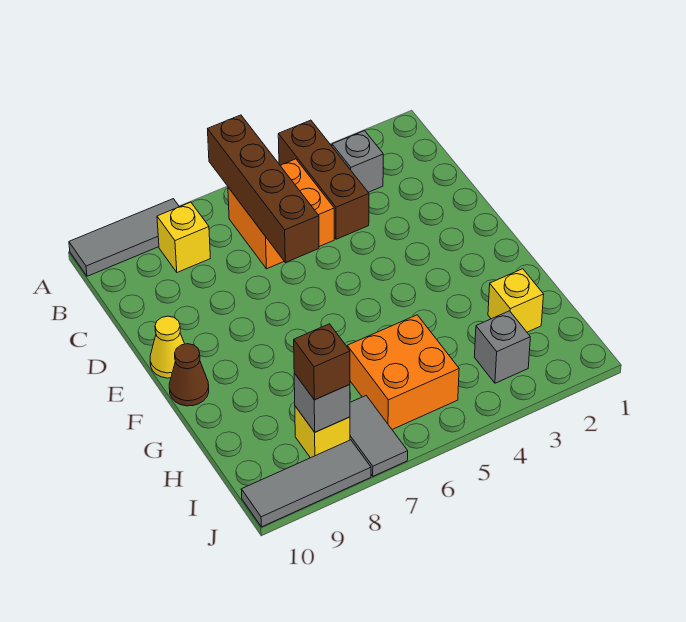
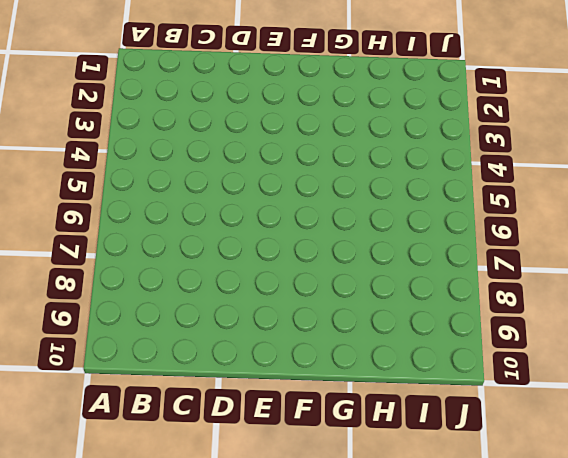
none -> brown 1x3 brick [278,120,369,239]
none -> grey 1x3 tile [69,199,179,276]
none -> grey 1x1 brick [332,131,383,192]

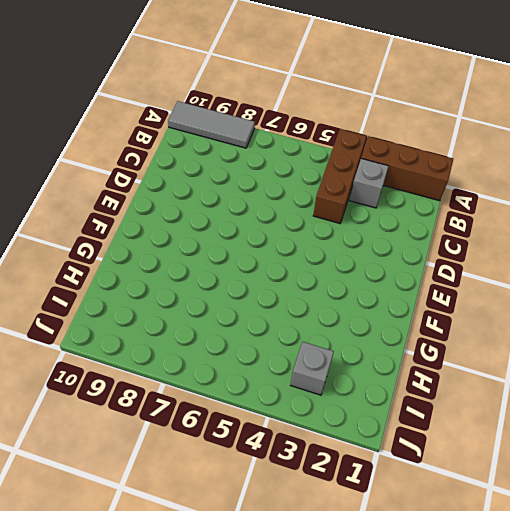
brown 1x3 brick [361,136,453,201] -> none
none -> orange 2x2 brick [228,159,334,269]
none -> yellow 1x1 brick [157,202,210,272]
none -> yellow 1x1 cone [150,316,184,378]

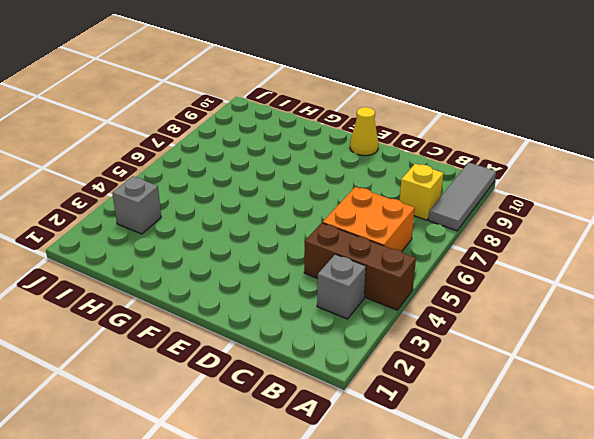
none -> brown 1x1 cone [169,344,209,406]
none -> yellow 1x1 brick [488,269,544,332]
none -> orange 2x2 brick [347,315,459,430]

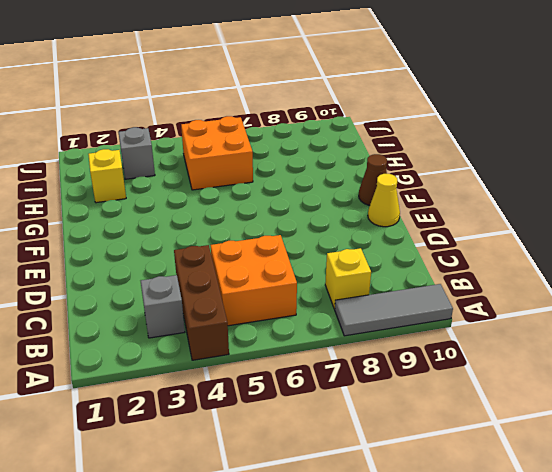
none -> grey 1x2 tile [350,396,408,476]
none -> yellow 1x1 brick [295,406,350,458]
none -> grey 1x3 tile [241,440,371,527]

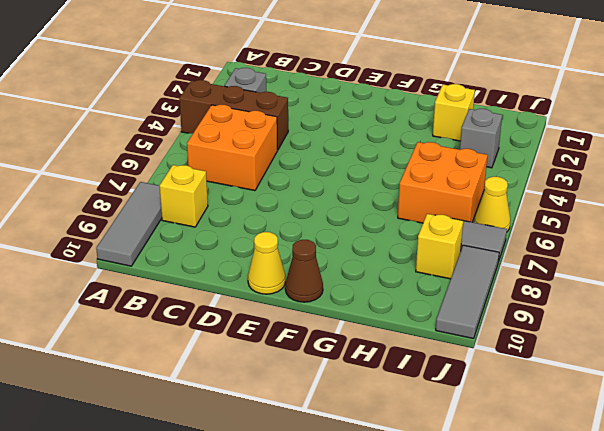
yellow 1x1 cone [474,177,510,232] -> none
none -> brown 1x4 brick [208,115,319,263]
none -> grey 1x1 brick [294,373,350,432]
none -> brown 1x1 brick [294,324,350,400]

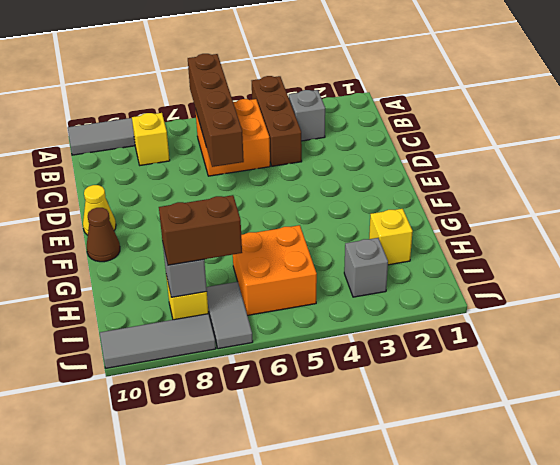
brown 1x2 brick [159,195,242,265] -> brown 1x1 brick [294,324,350,400]

